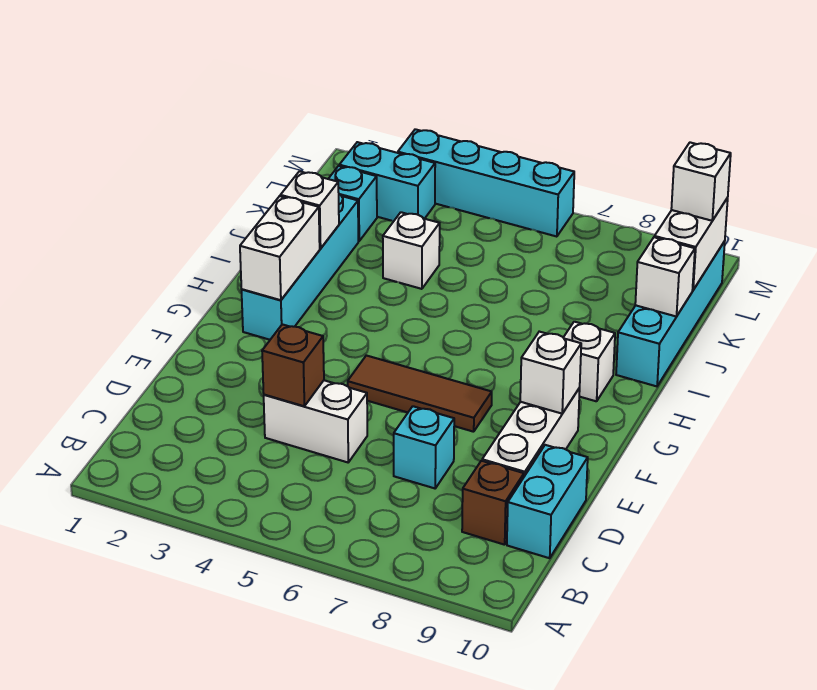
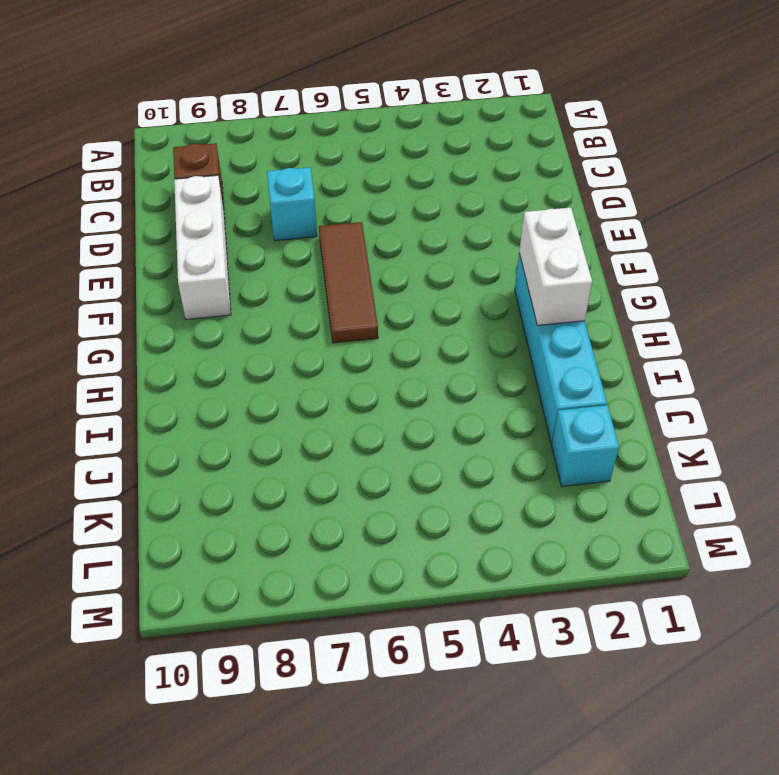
brown 1x3 tile [319,222,378,343] -> brown 1x3 tile turned to [348,355,492,432]
none -> cyan 1x2 brick [507,445,588,558]
none -> white 1x2 brick [264,380,367,462]
none -> white 1x1 brick [563,322,615,401]

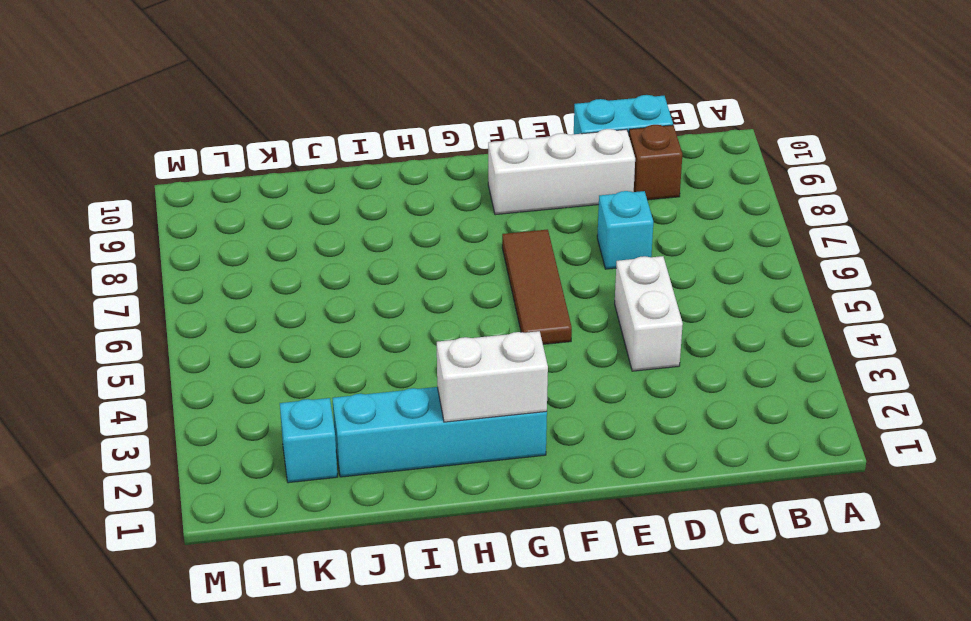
none -> white 1x1 brick [563,322,615,401]
none -> cyan 1x4 brick [616,241,725,386]
none -> white 1x1 brick [383,212,440,289]

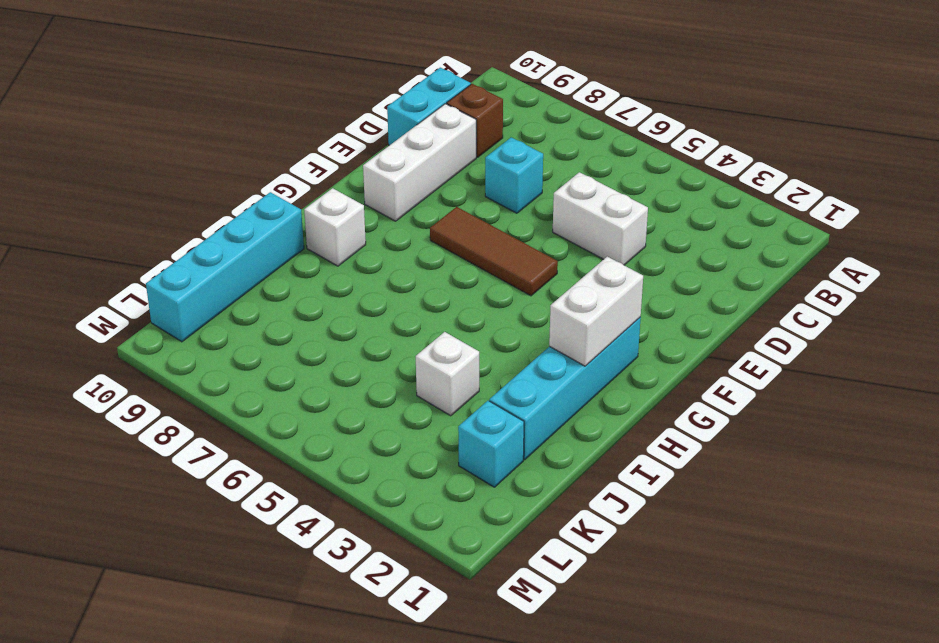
none -> cyan 1x2 brick [339,142,435,221]
none -> cyan 1x4 brick [398,129,574,237]
none -> brown 1x1 brick [262,324,324,406]

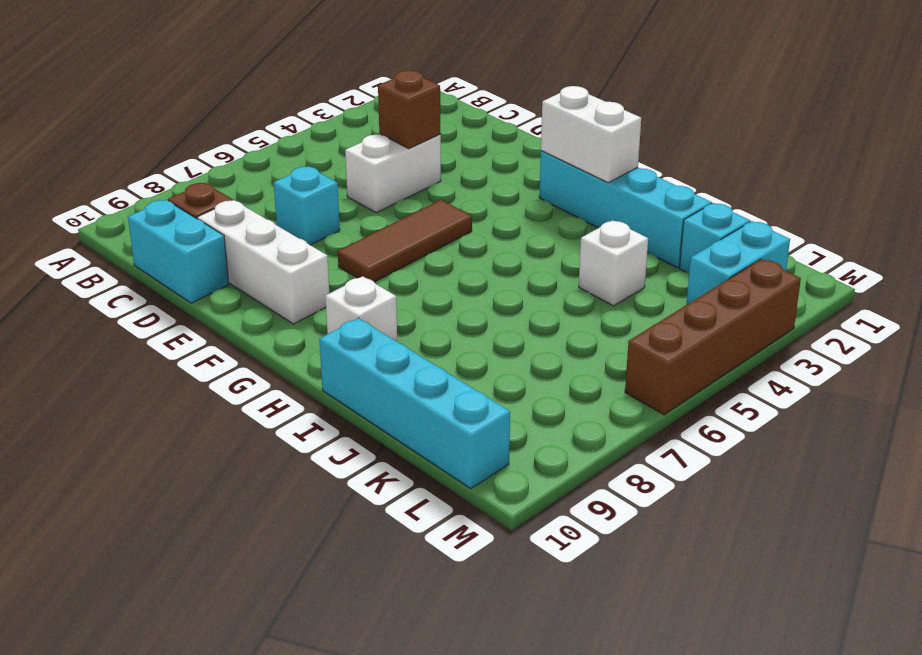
brown 1x4 brick [625,259,801,415] -> cyan 1x4 brick [398,129,574,237]
none -> white 1x1 brick [520,332,581,414]
none -> white 1x1 brick [280,171,339,249]
none -> white 1x1 brick [635,237,695,317]

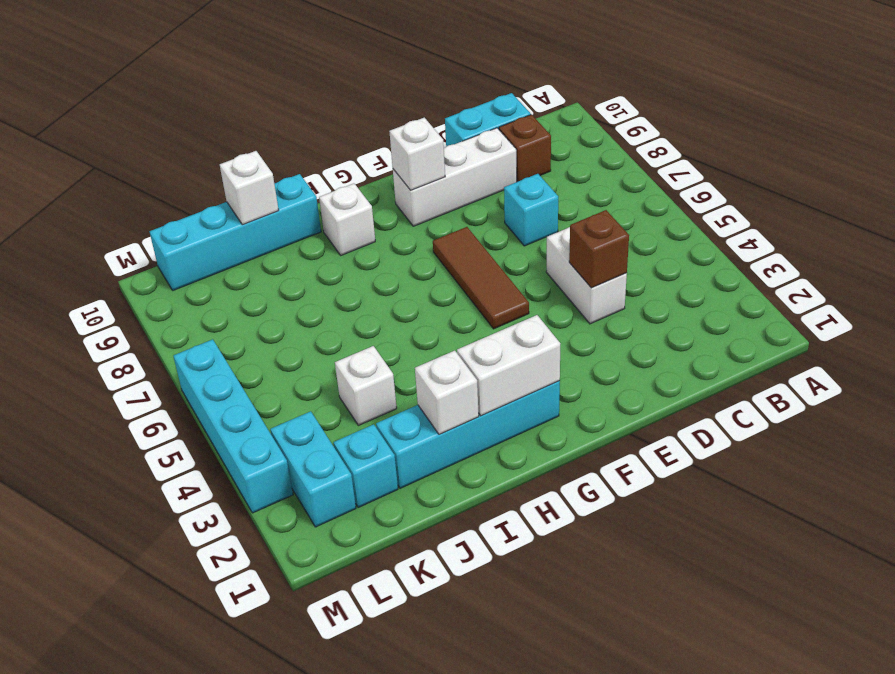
none -> white 1x2 brick [655,198,728,290]
none -> white 1x1 brick [671,142,731,221]

